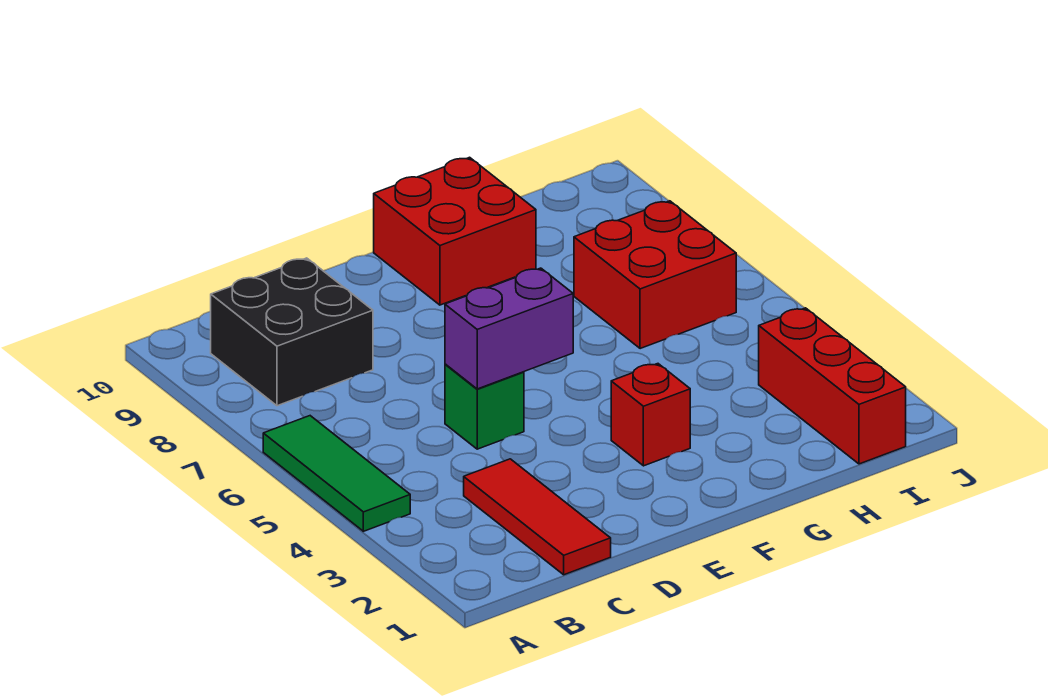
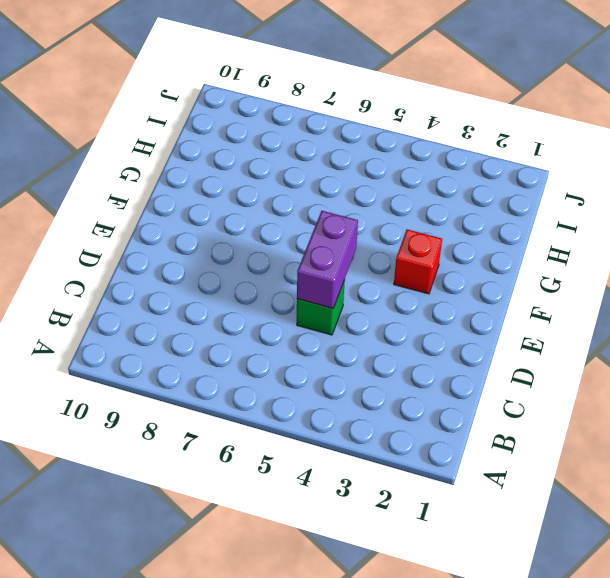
none -> green 1x3 tile [263,416,410,531]
none -> black 2x2 brick [211,258,373,406]

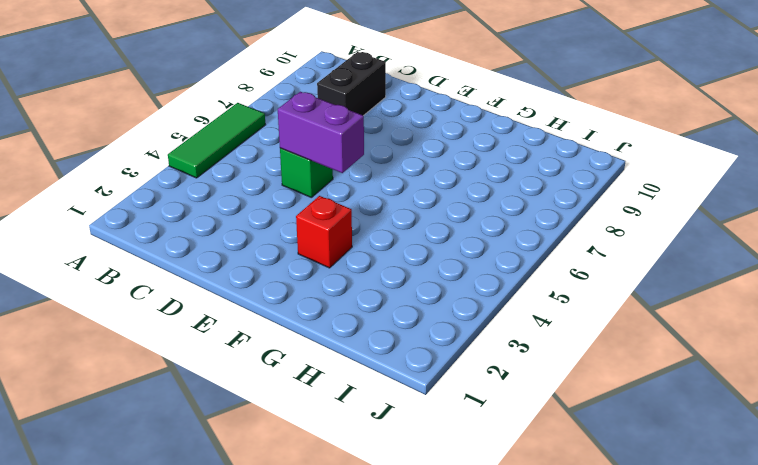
black 1x2 brick [317,52,386,116] -> black 2x2 brick [211,258,373,406]
none -> red 1x3 tile [464,459,611,575]
none -> red 2x2 brick [374,157,536,305]

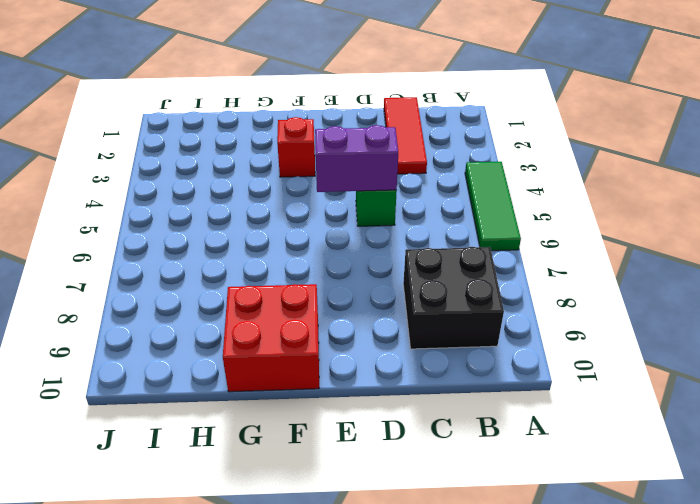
none -> red 2x2 brick [574,201,736,349]
none -> red 1x3 brick [759,308,906,464]

